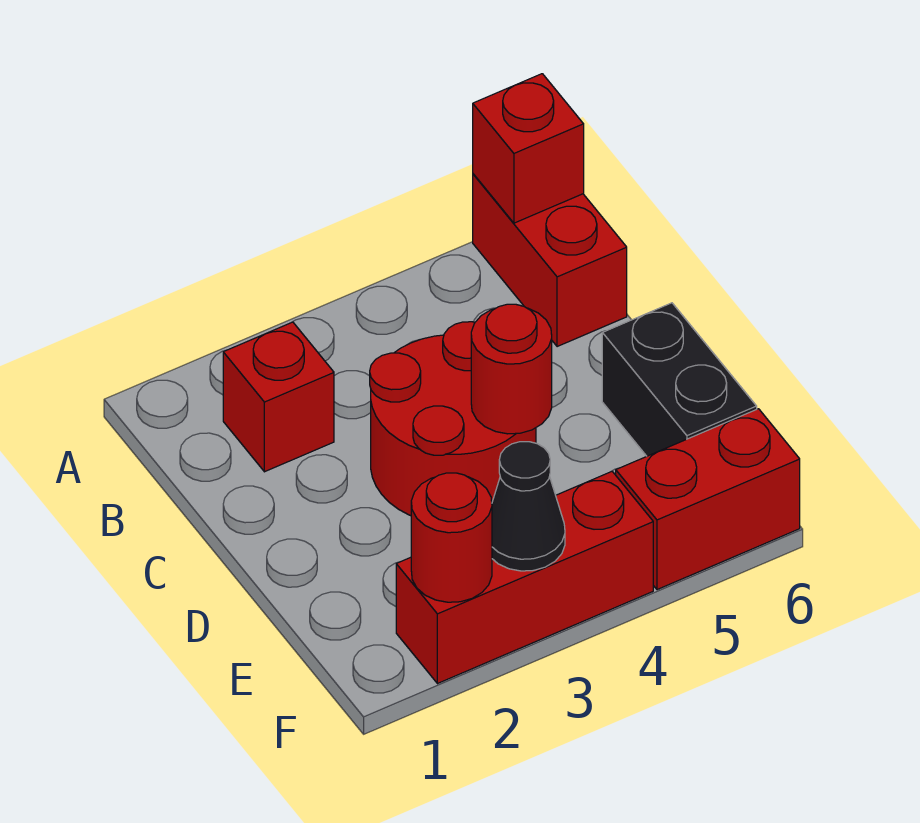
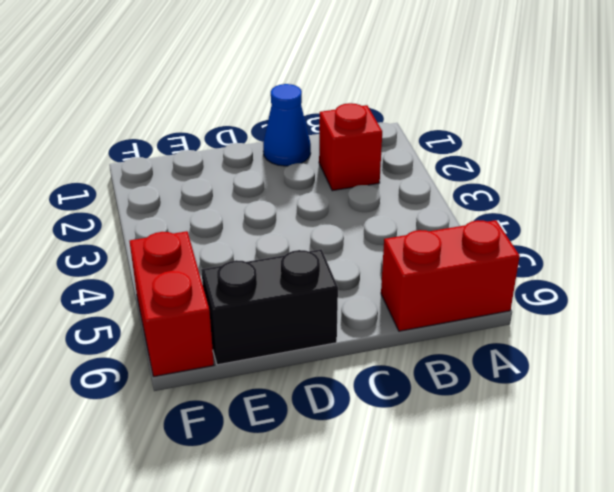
blue 1x1 cone [263,84,311,166] -> none
none -> red 2x2 round brick [370,322,536,516]
none -> red 1x3 brick [396,471,653,684]

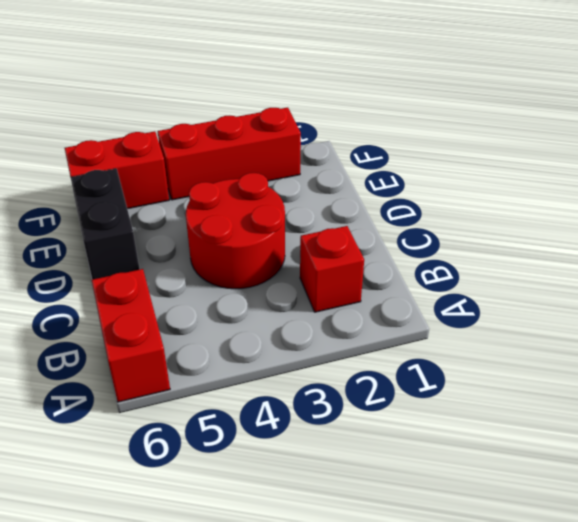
none -> red 1x1 brick [473,74,584,223]
none -> red 1x1 round brick [471,304,552,434]

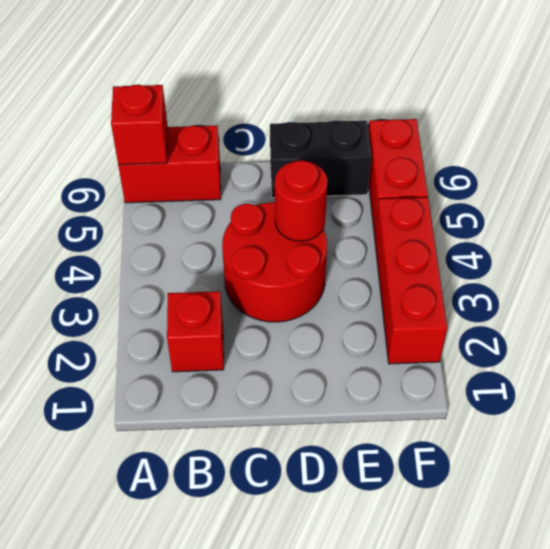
none -> red 1x1 round brick [411,473,492,602]
none -> black 1x1 cone [492,442,565,571]

